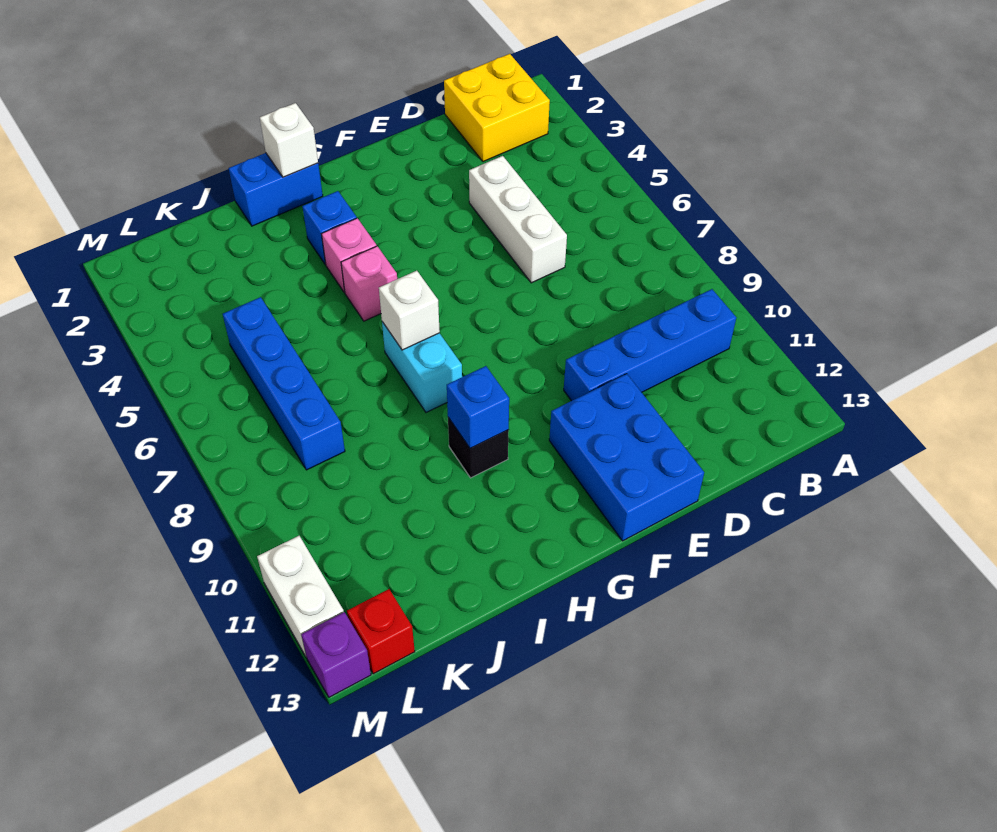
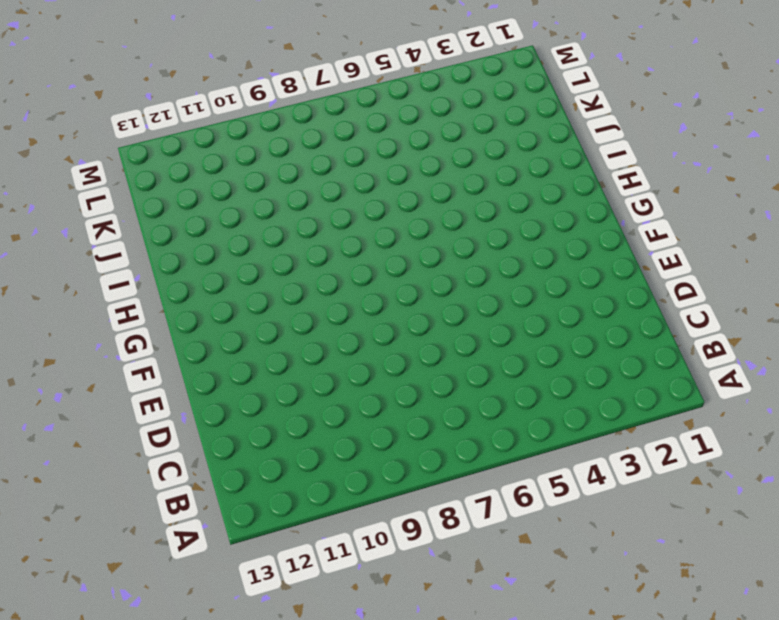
none -> yellow 2x2 brick [444,54,550,162]
none -> blue 1x4 brick [564,289,736,401]
none -> white 1x3 brick [469,156,567,283]

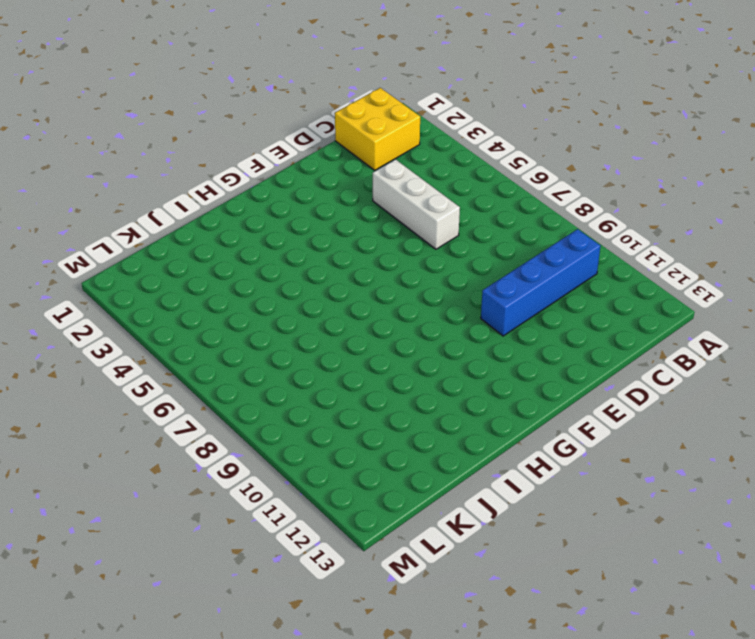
none -> blue 2x3 brick [549,374,704,541]
none -> blue 1x2 brick [229,153,323,226]
none -> blue 1x1 brick [302,191,357,265]

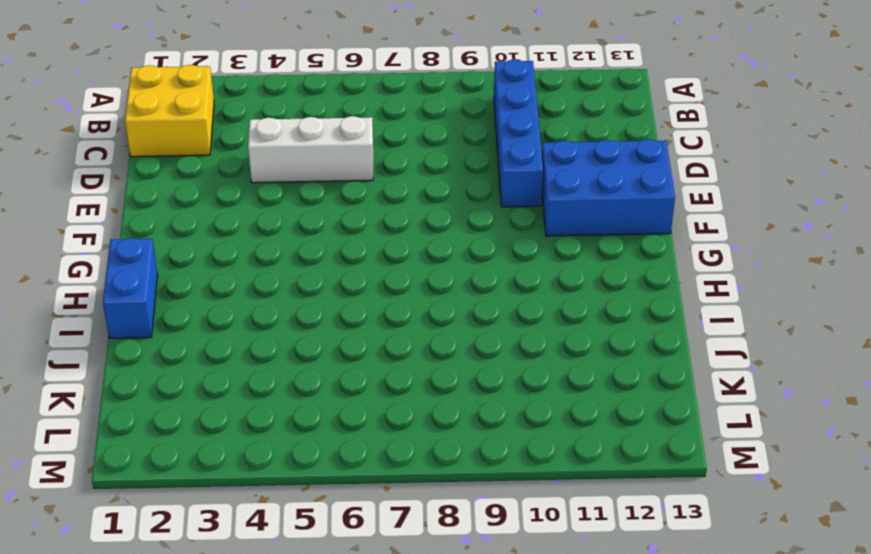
none -> blue 1x1 brick [302,191,357,265]
none -> pink 1x1 brick [322,218,377,293]
none -> pink 1x1 brick [341,246,397,321]

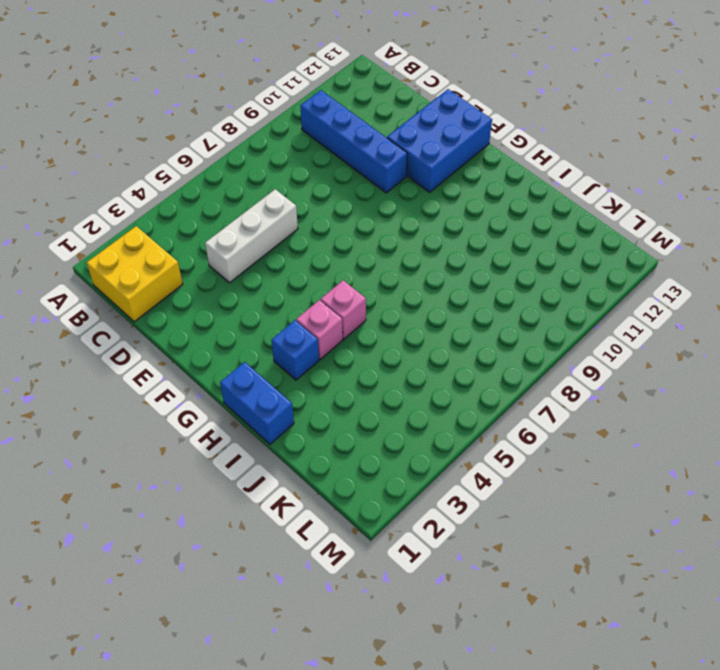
none -> cyan 1x2 brick [382,322,462,412]
none -> black 1x1 brick [448,417,509,478]
none -> blue 1x4 brick [223,297,345,470]

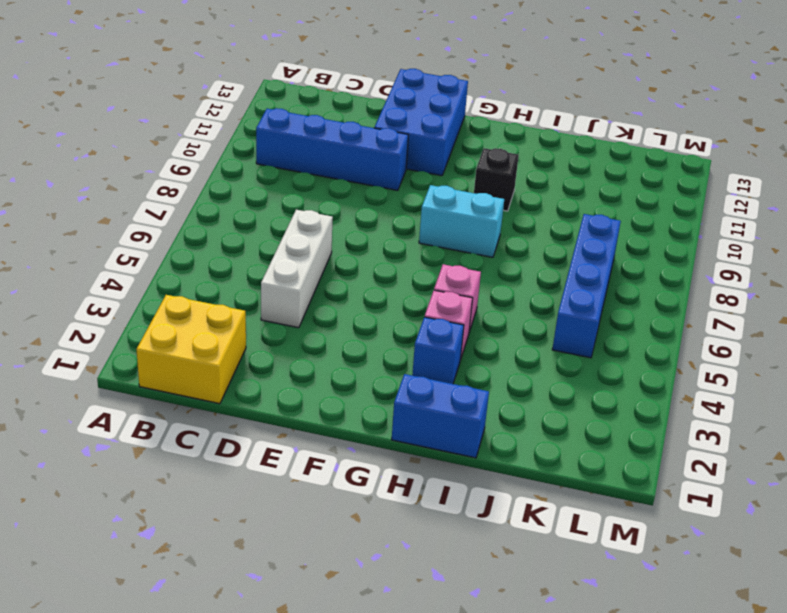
cyan 1x2 brick [419,185,504,257] -> cyan 1x2 brick turned to [382,322,462,412]
none -> red 1x1 brick [347,589,415,674]
none -> white 1x2 brick [257,536,344,658]
none -> purple 1x1 brick [301,612,371,697]

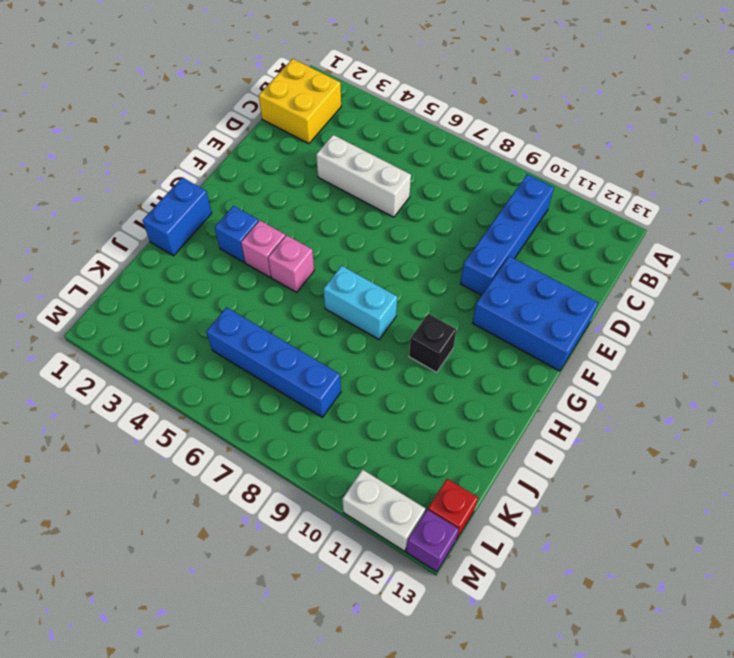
none -> white 1x1 brick [260,103,318,177]
none -> white 1x1 brick [379,270,440,350]
none -> blue 1x1 brick [447,366,509,448]

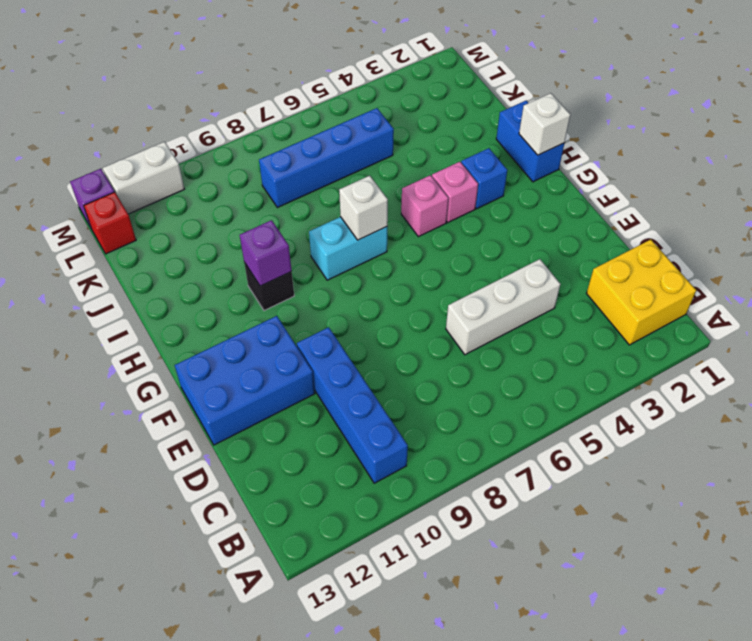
purple 1x1 brick [240,220,292,286] -> blue 1x1 brick [447,366,509,448]

